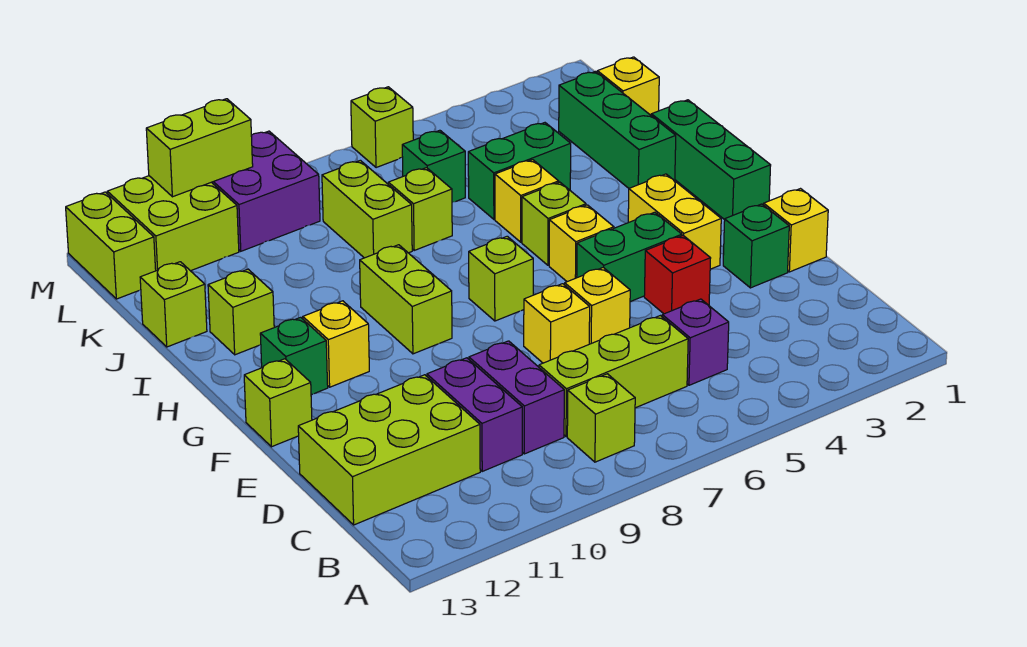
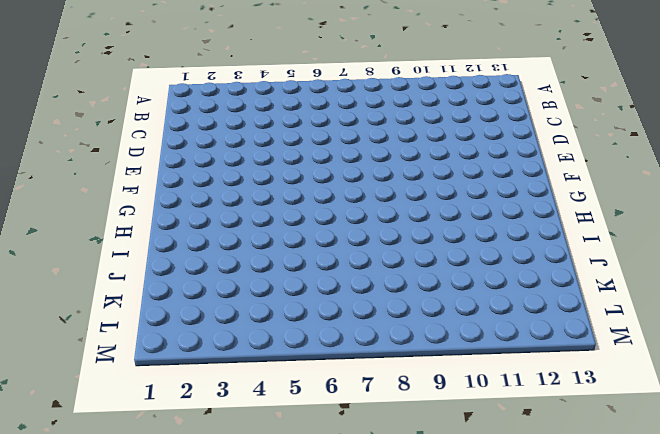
none -> lime 1x1 brick [567,374,635,462]
none -> purple 1x1 brick [662,299,729,385]
none -> lime 1x3 brick [539,316,688,437]
none -> purple 1x2 brick [469,341,564,454]

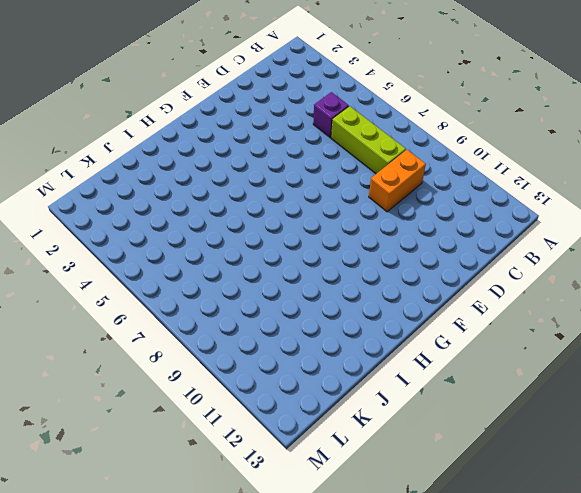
orange 1x2 brick [369,150,426,212] -> purple 1x2 brick [469,341,564,454]
none -> lime 1x1 brick [567,374,635,462]
none -> purple 1x2 brick [427,358,522,471]
none -> lime 2x3 brick [298,375,480,525]
none -> yellow 1x1 brick [764,189,828,272]

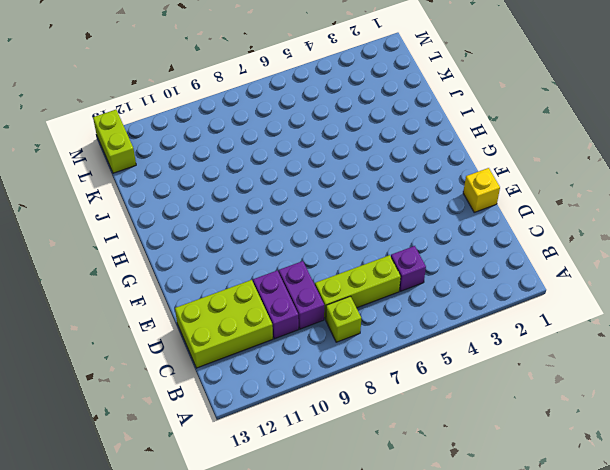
none -> green 1x1 brick [723,204,789,288]
none -> red 1x1 brick [644,236,711,314]
none -> yellow 1x1 brick [565,267,630,344]
none -> yellow 1x1 brick [524,284,590,363]

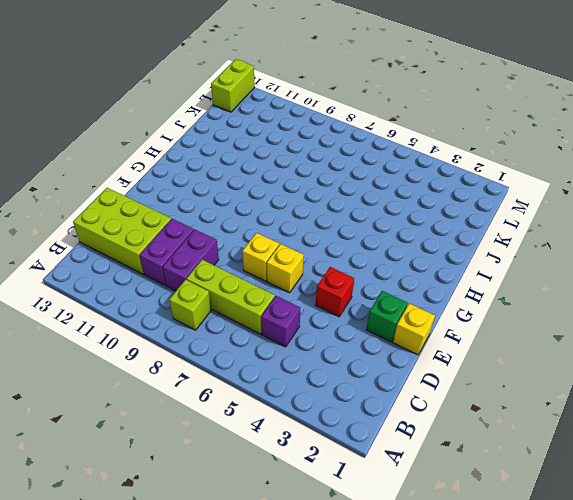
none -> yellow 1x2 brick [628,174,721,269]
none -> green 1x2 brick [577,212,682,302]
none -> lime 1x1 brick [244,359,312,447]
none -> green 1x3 brick [651,100,771,220]

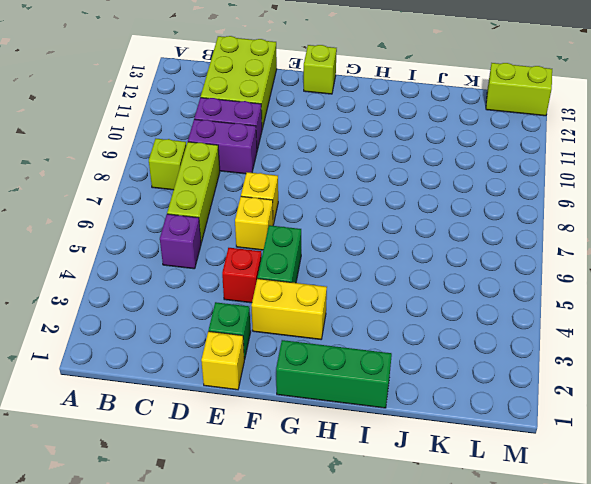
none -> yellow 1x1 brick [549,205,614,282]
none -> lime 1x1 brick [469,236,533,321]
none -> lime 1x2 brick [360,245,452,354]
none -> yellow 1x1 brick [303,301,369,387]

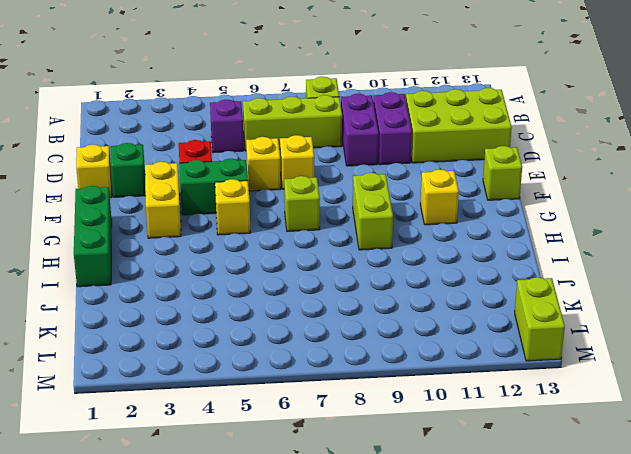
none -> green 1x1 brick [260,317,328,395]
none -> lime 1x1 brick [522,182,586,265]
none -> green 1x3 brick [559,72,676,188]
none -> yellow 1x1 brick [495,160,559,242]

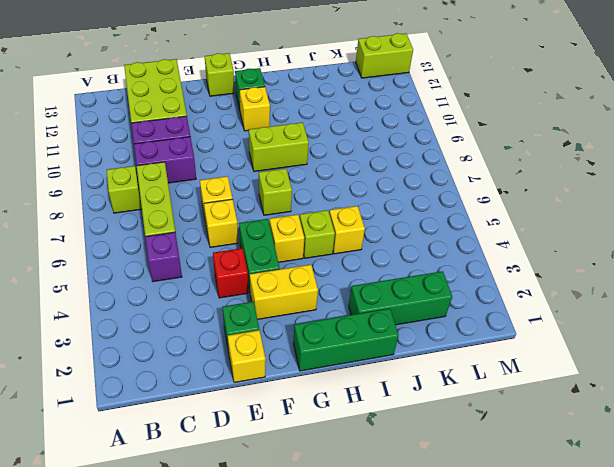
none -> lime 1x1 brick [208,269,274,355]
none -> green 1x2 brick [468,123,571,219]
none -> lime 1x1 brick [388,168,452,250]
none -> lime 1x2 brick [322,160,412,258]

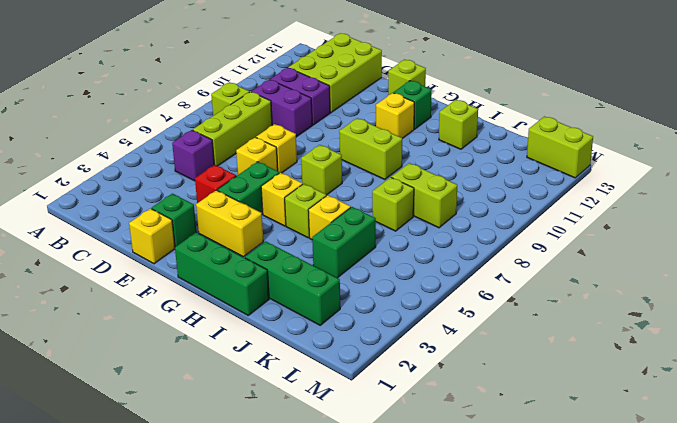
none -> lime 1x1 brick [140,262,207,347]
none -> yellow 1x1 brick [597,57,659,115]
none -> green 1x1 brick [402,130,465,202]
none -> purple 2x2 brick [212,131,320,251]

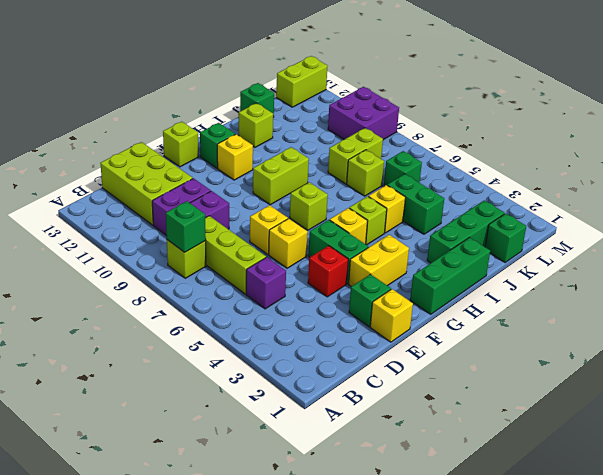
green 1x1 brick [166,201,206,252] -> none
green 1x1 brick [240,83,274,117] -> lime 1x1 brick [140,262,207,347]
green 1x1 brick [485,213,526,262] -> yellow 1x1 brick [597,57,659,115]
none -> lime 2x2 brick [107,176,239,271]
none -> lime 1x1 brick [351,87,413,168]
none -> lime 1x2 brick [146,99,253,197]

